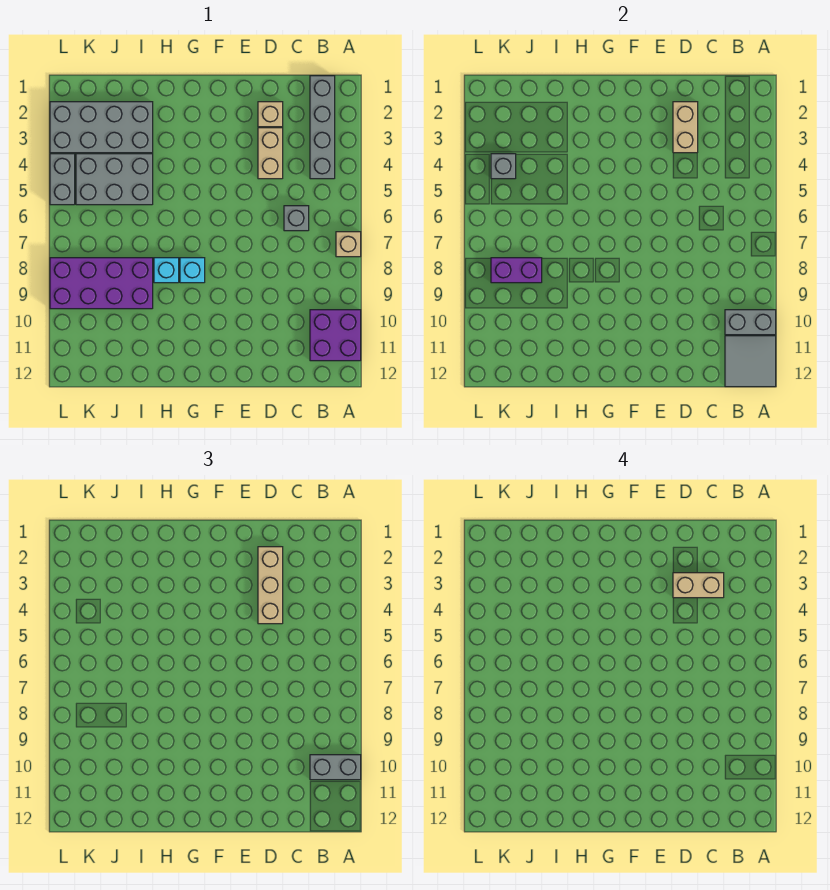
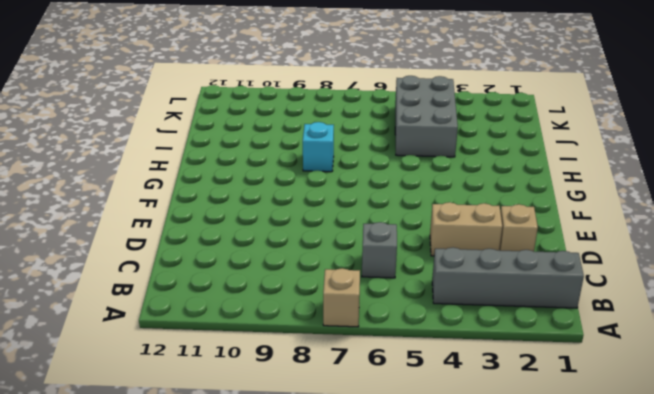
none -> purple 2x2 brick [310,310,361,361]
none -> cyan 1x1 brick [180,258,205,283]
none -> grey 2x4 brick [50,102,153,153]

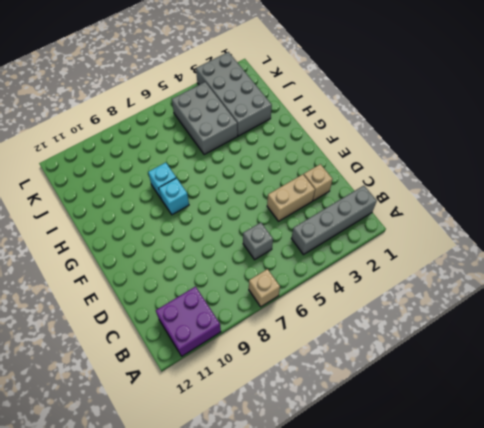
none -> purple 2x4 brick [50,258,153,309]
none -> grey 1x2 brick [50,154,75,205]
none -> grey 1x2 brick [725,310,776,335]

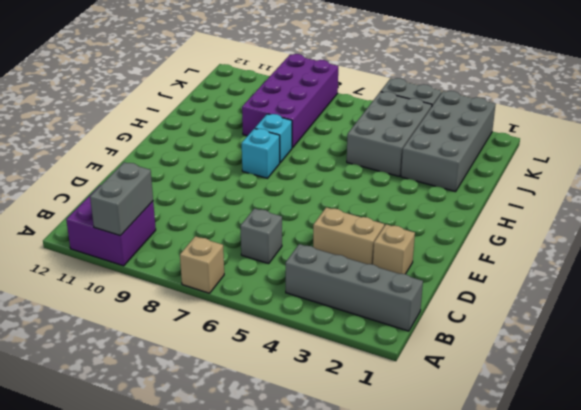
none -> grey 2x2 tile [725,336,776,387]
none -> tan 1x2 brick [673,102,698,153]
none -> purple 1x2 brick [491,258,542,283]

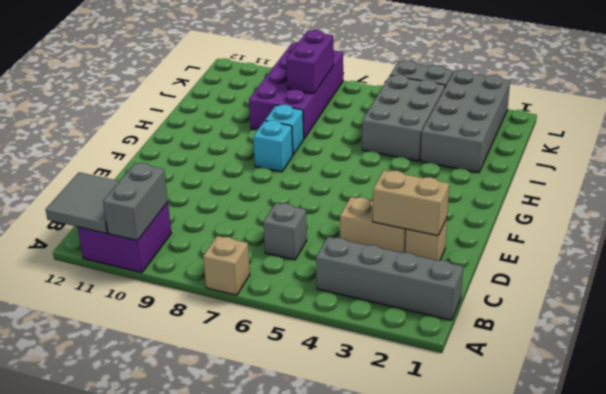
none -> grey 1x1 brick [491,154,516,179]
none -> grey 1x2 brick [310,755,361,780]
none -> tan 1x3 brick [258,547,283,624]

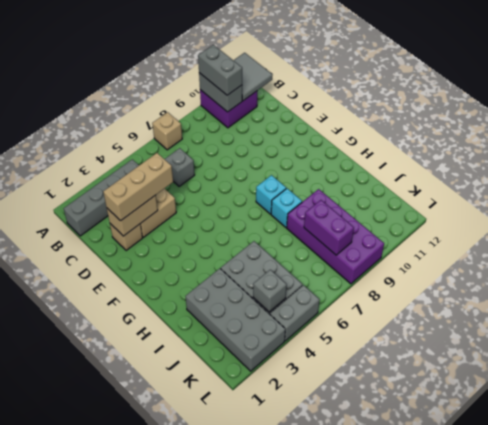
none -> tan 1x2 brick [673,573,724,598]

